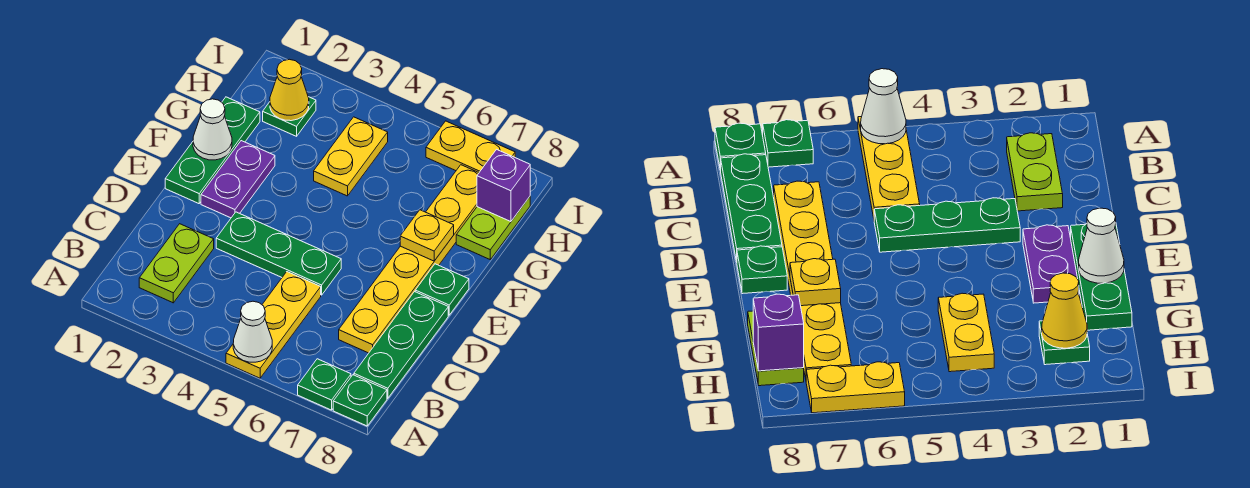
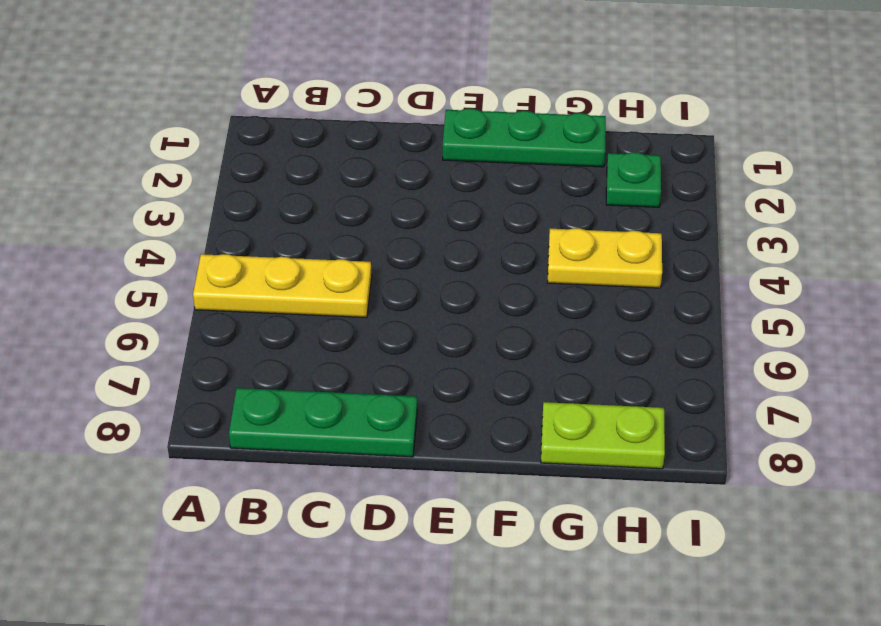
none -> green 1x1 plate [298,359,351,410]
none -> green 1x1 plate [333,375,387,426]
none -> lime 1x2 plate [139,224,214,303]

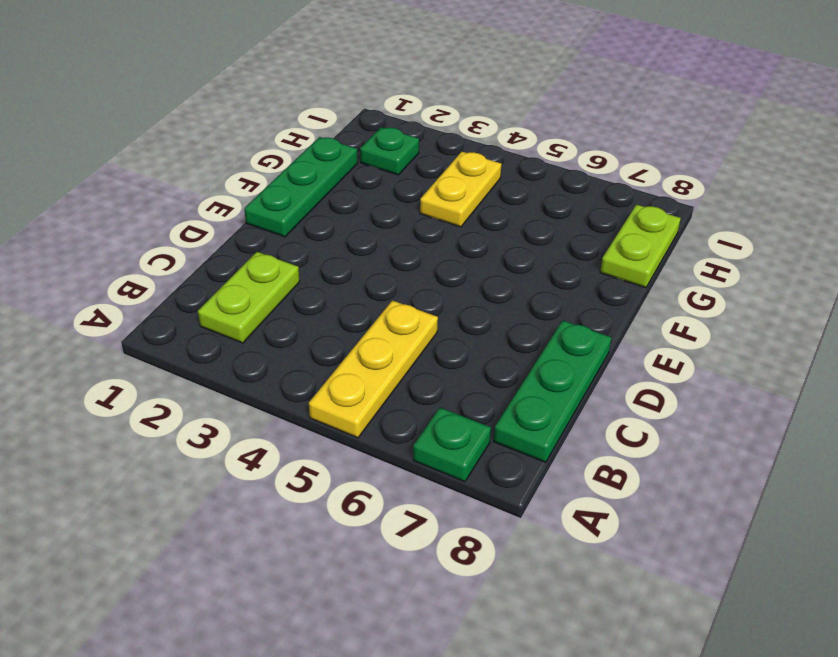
none -> green 1x1 plate [333,375,387,426]
none -> yellow 1x6 plate [339,165,479,353]
none -> green 1x3 plate [216,212,341,295]

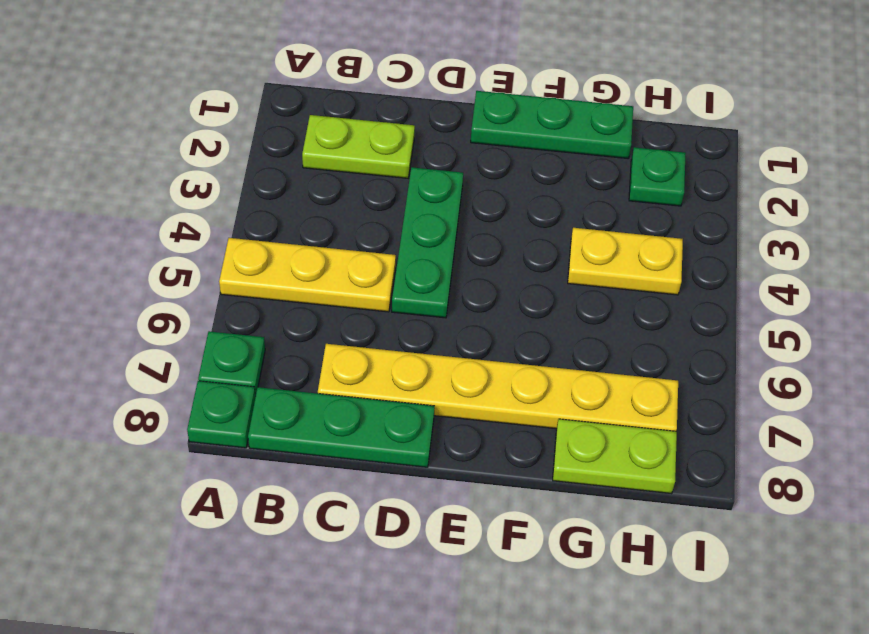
none -> purple 1x2 plate [201,141,275,218]
none -> green 1x1 plate [415,264,469,315]
none -> yellow 1x2 plate [426,121,515,172]

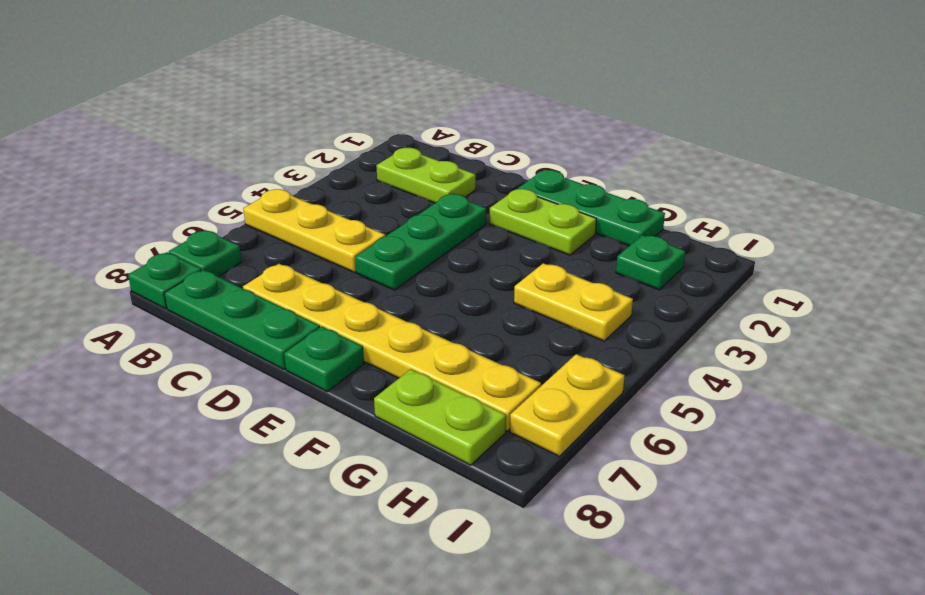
lime 1x2 plate [489,189,596,255] -> purple 1x2 plate [201,141,275,218]
none -> white 1x1 cone [233,301,272,362]
none -> white 1x1 cone [193,99,232,160]
none -> yellow 1x1 plate [400,210,454,261]

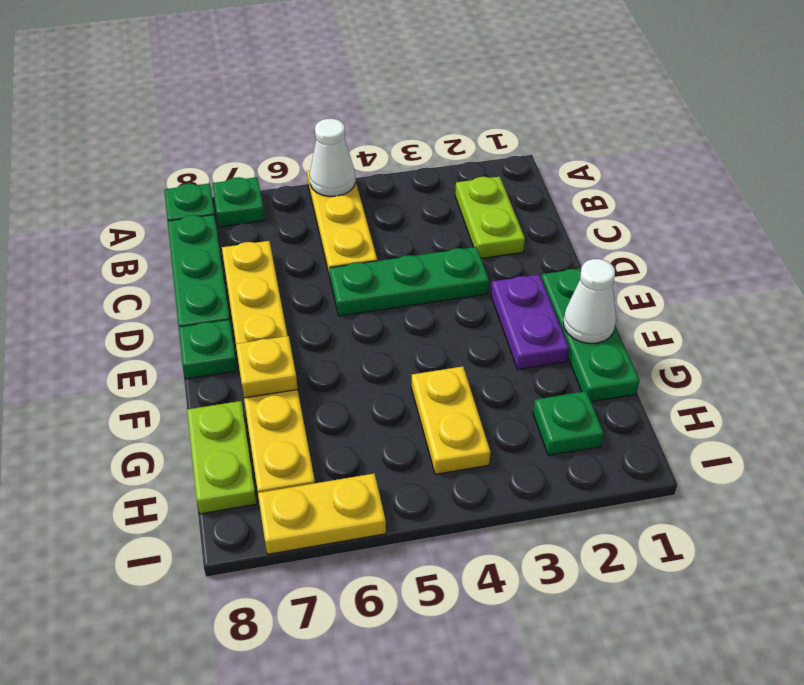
none -> yellow 1x1 cone [270,59,309,121]
none -> purple 1x1 brick [477,149,530,222]

